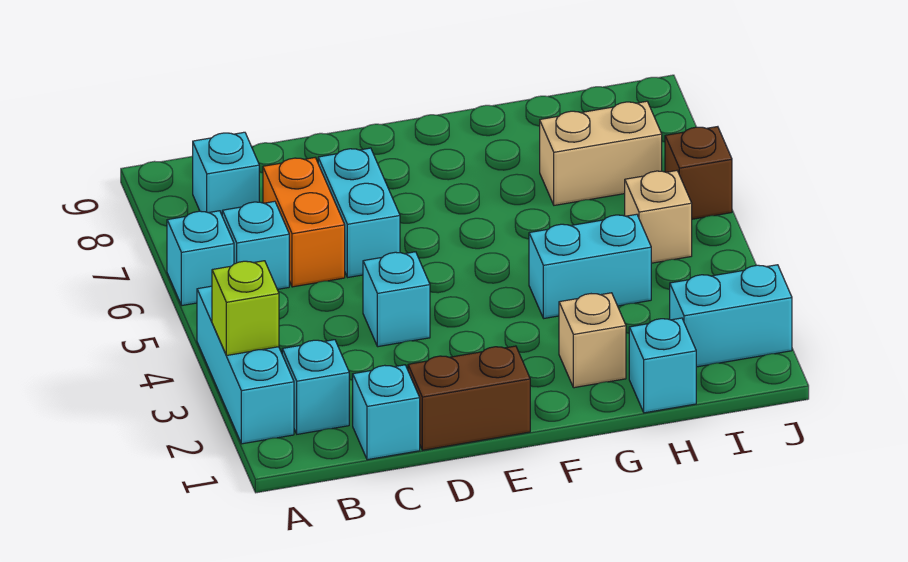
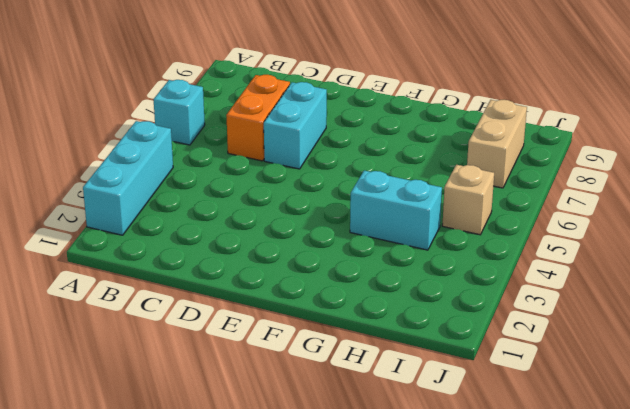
tan 1x2 brick [467,100,527,188] -> tan 1x2 brick turned to [540,101,662,205]
none -> cyan 1x1 brick [282,340,349,434]
none -> cyan 1x1 brick [222,201,289,289]
none -> cyan 1x1 brick [193,132,259,215]

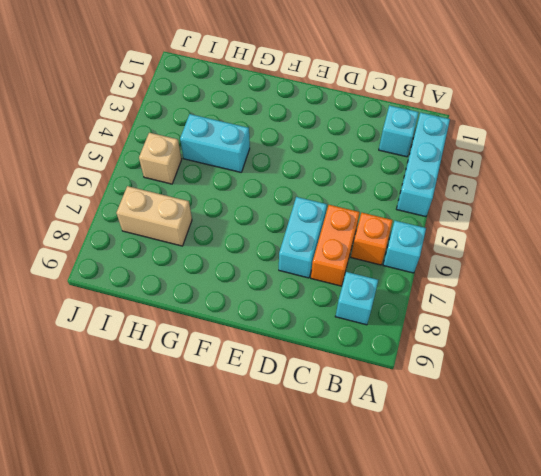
orange 1x1 brick [351,213,393,265] -> cyan 1x1 brick [222,201,289,289]
none -> cyan 1x1 brick [353,365,420,460]
none -> brown 1x2 brick [408,346,530,450]
none -> cyan 1x1 brick [363,252,430,347]

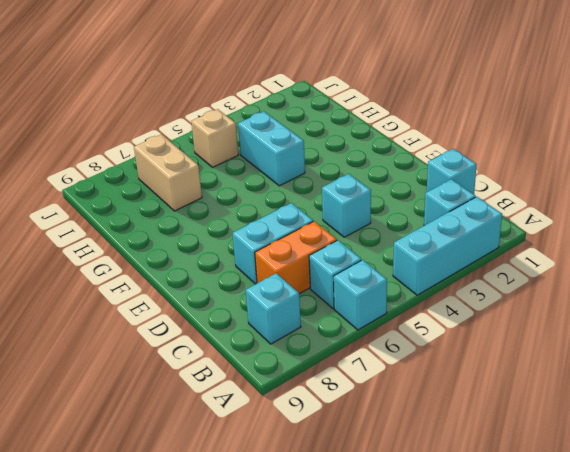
none -> brown 1x2 brick [408,346,530,450]
none -> tan 1x1 brick [559,293,626,388]
none -> cyan 1x1 brick [629,318,696,413]

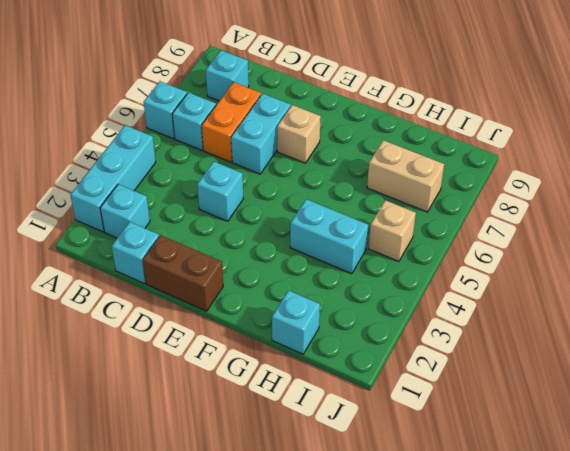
tan 1x1 brick [277,105,321,163] -> tan 1x1 brick moved to [559,293,626,388]
none -> cyan 1x2 brick [670,265,792,367]
none -> brown 1x1 brick [665,127,732,219]
none -> lime 1x1 brick [212,261,279,356]

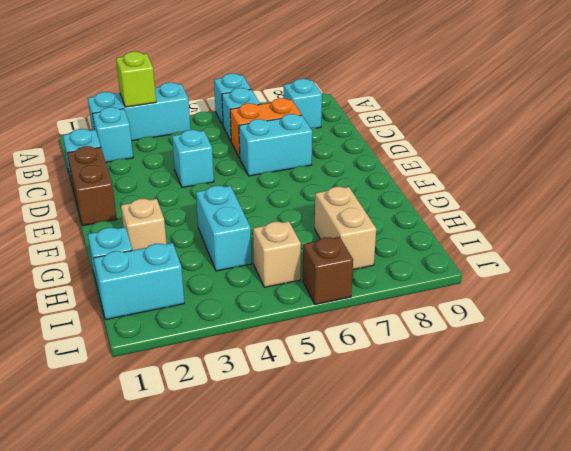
cyan 1x2 brick [94,243,184,320] -> cyan 1x2 brick turned to [670,265,792,367]

